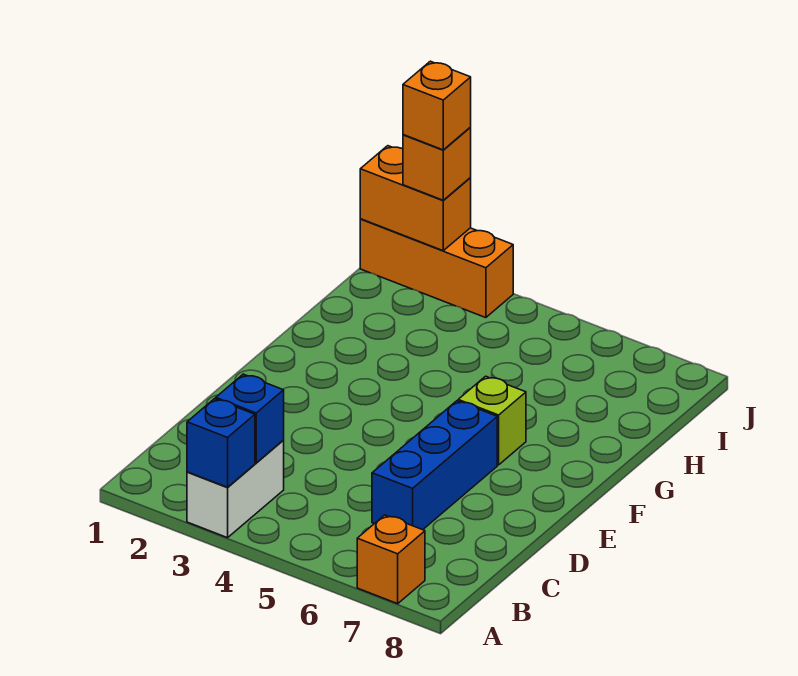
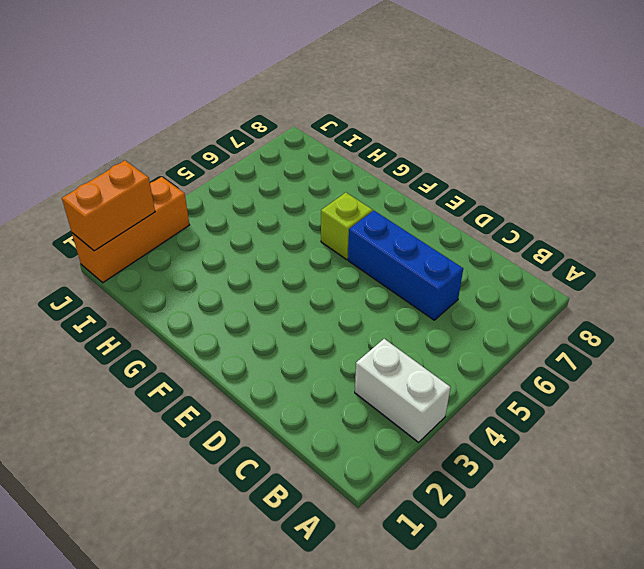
none -> orange 1x1 brick [357,515,425,604]
none -> blue 1x1 brick [187,399,255,487]

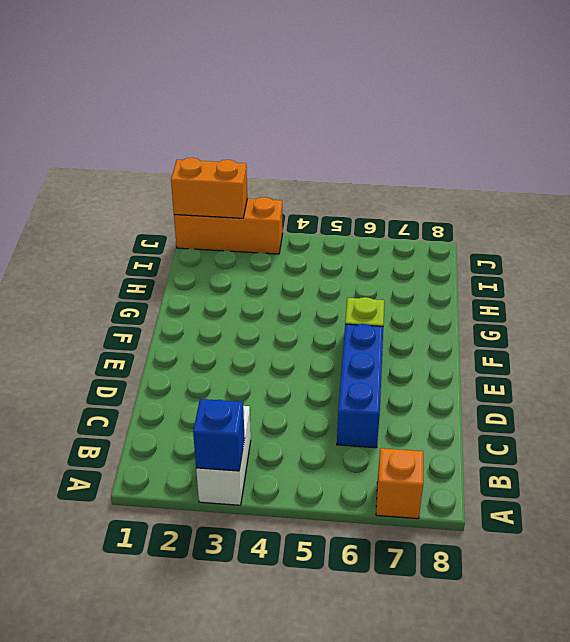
none -> blue 1x1 brick [216,374,284,463]
none -> orange 1x1 brick [403,128,471,200]

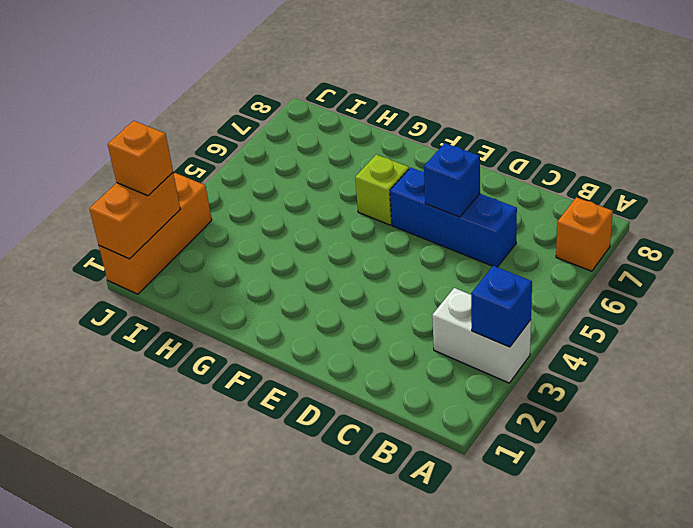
blue 1x1 brick [424,143,480,217] -> blue 1x1 brick moved to [216,374,284,463]
none -> orange 1x1 brick [403,61,471,150]

